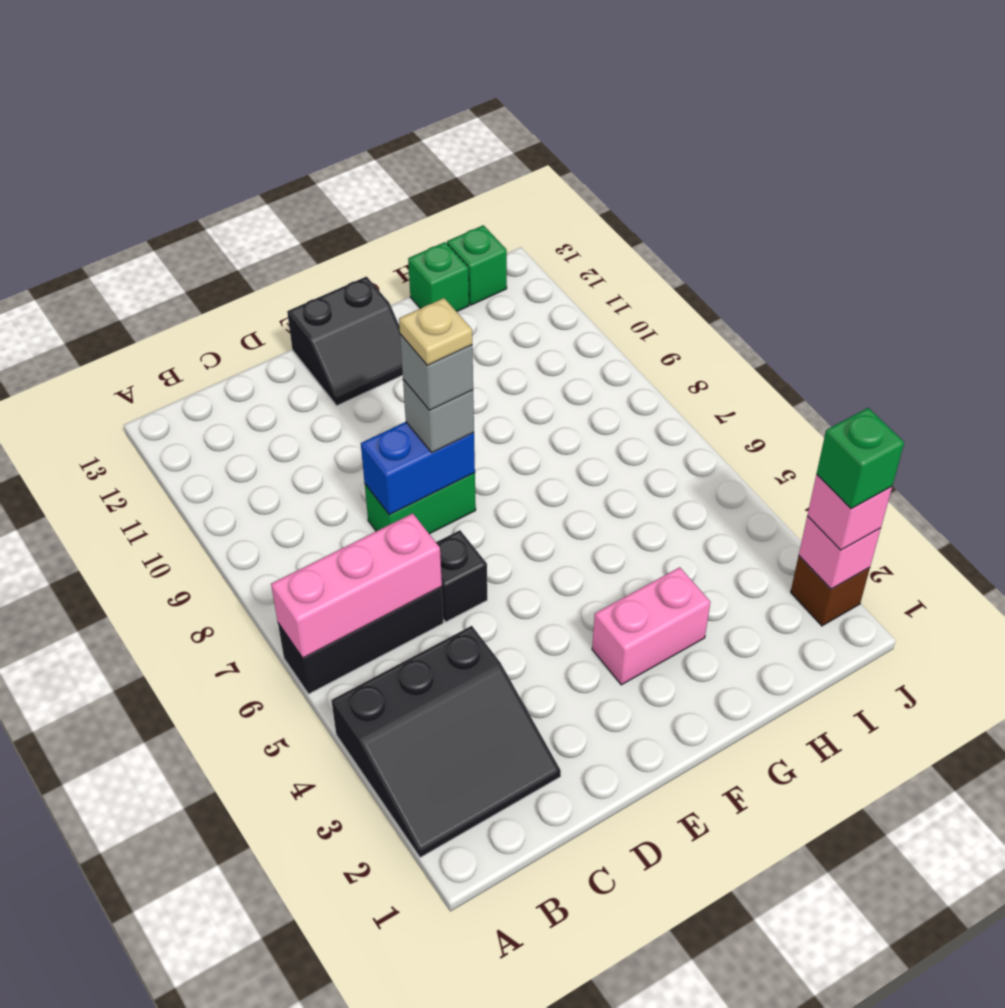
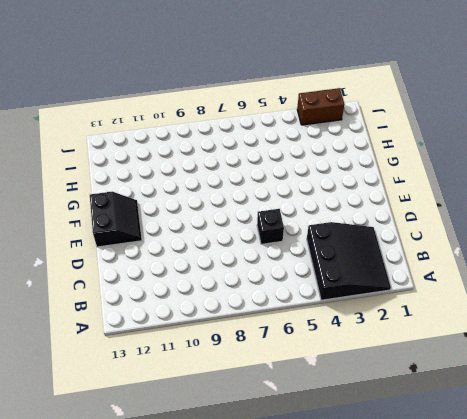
brown 1x2 brick [297,88,345,125] -> brown 1x1 brick [791,556,870,626]
none -> black 1x3 brick [278,587,443,694]
none -> green 1x2 brick [365,473,476,534]
none -> pink 1x2 brick [592,567,710,685]

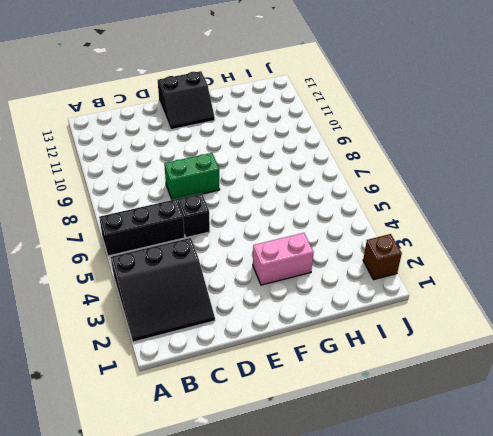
none -> green 1x1 brick [408,242,469,312]
none -> green 1x1 brick [447,225,507,305]
none -> pink 1x3 brick [271,513,442,658]

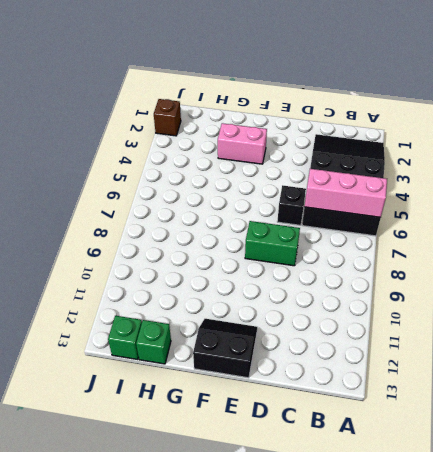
none -> blue 1x2 brick [361,422,475,515]
none -> pink 1x1 brick [799,516,881,589]
none -> grey 1x1 brick [403,379,474,452]

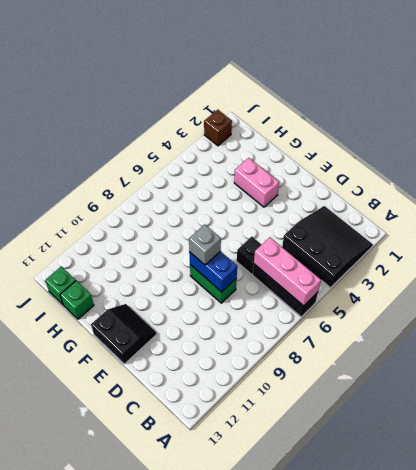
none -> pink 1x1 brick [799,516,881,589]
none -> pink 1x1 brick [807,475,892,550]
none -> grey 1x1 brick [400,334,473,410]

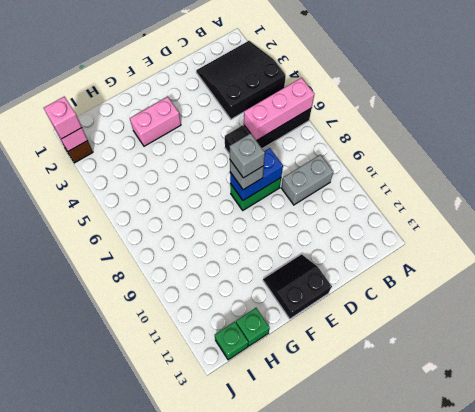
grey 1x2 brick [281,155,334,205] -> none
none -> green 1x1 brick [817,408,904,509]
none -> tan 1x1 plate [399,298,472,365]

